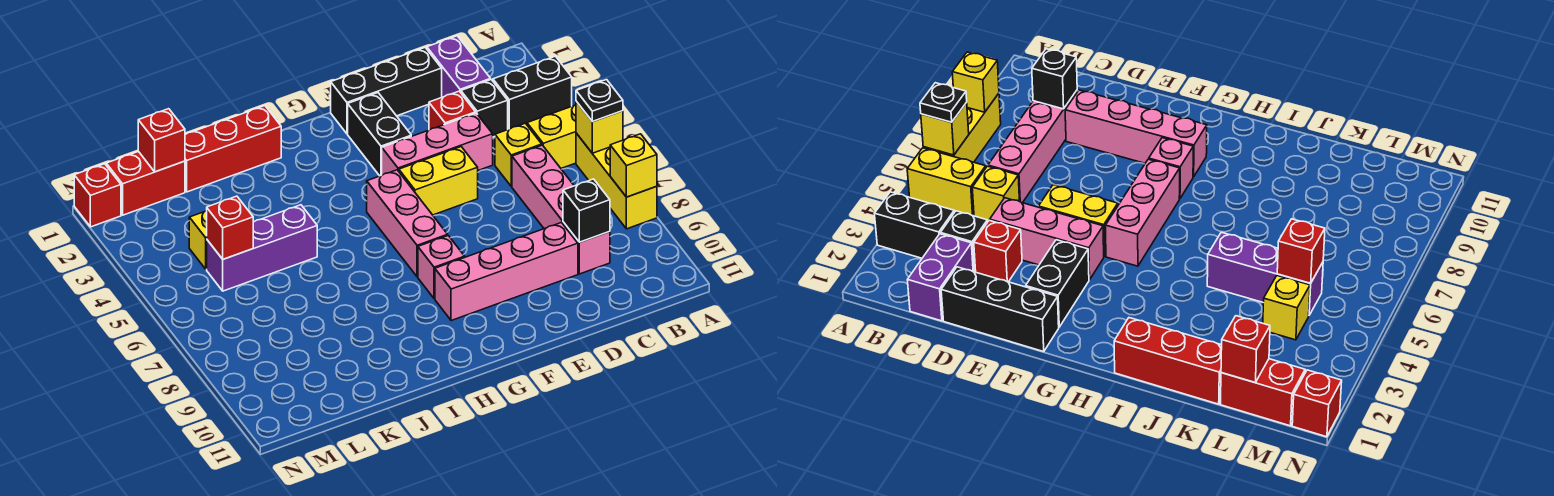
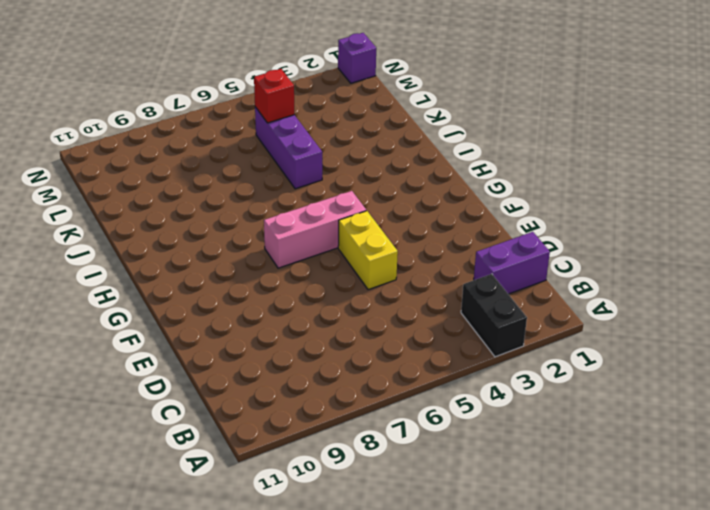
purple 1x1 brick [338,33,376,83] -> red 1x1 brick [74,164,121,227]
none -> yellow 1x2 brick [527,105,576,168]
none -> yellow 1x3 brick [576,133,657,229]
none -> black 1x1 brick [461,80,508,137]

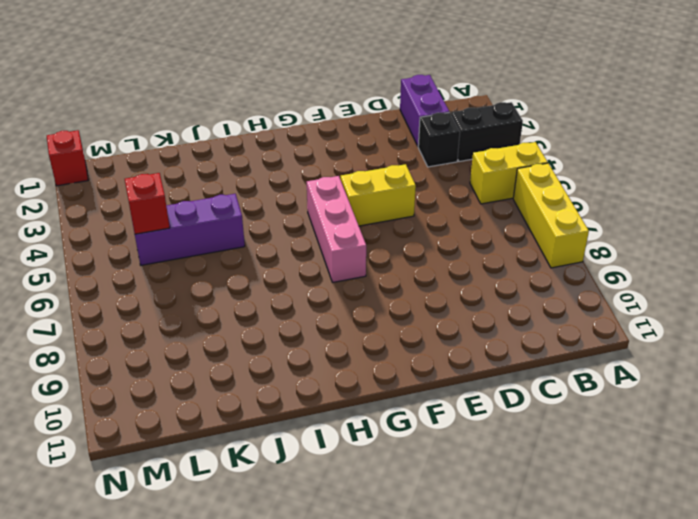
none -> yellow 1x1 brick [495,123,542,186]
none -> pink 1x4 brick [512,145,610,274]
none -> black 1x3 brick [331,48,442,134]

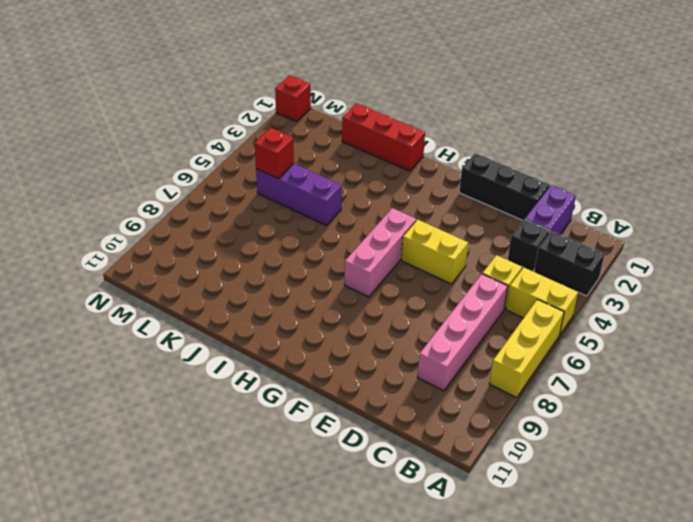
none -> red 1x1 brick [429,91,476,130]
none -> pink 1x3 brick [382,113,493,175]
none -> pink 1x4 brick [435,223,578,321]

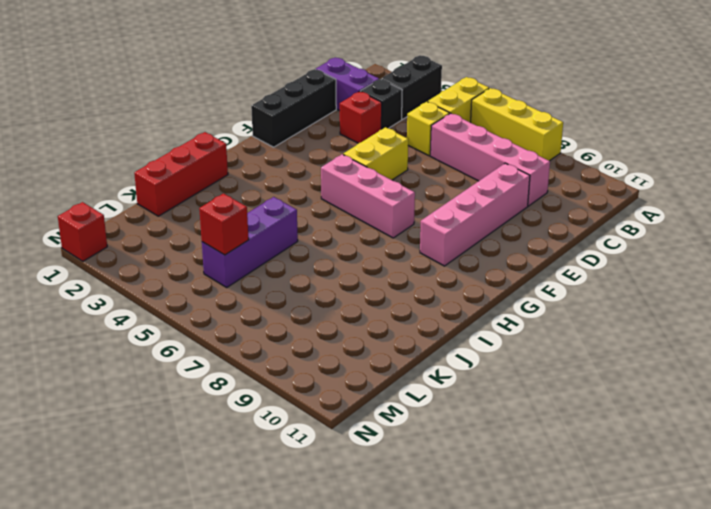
none -> pink 1x3 brick [382,113,493,175]
none -> black 1x2 brick [348,93,411,176]
none -> pink 1x1 brick [418,236,465,299]

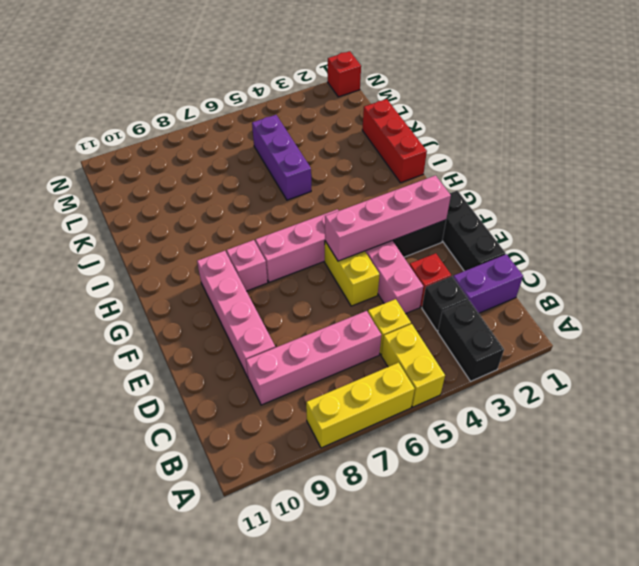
pink 1x4 brick [325,175,451,261] -> none
none -> red 1x2 brick [106,151,185,215]
none -> yellow 1x1 brick [189,211,207,269]
none -> yellow 1x1 brick [576,101,623,153]

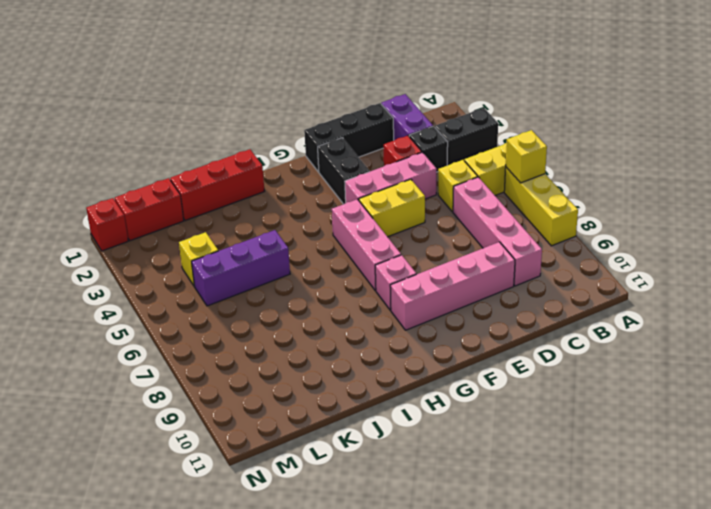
none -> yellow 1x1 brick [610,134,657,197]
none -> black 1x1 brick [563,179,610,242]
none -> red 1x1 brick [138,109,185,172]

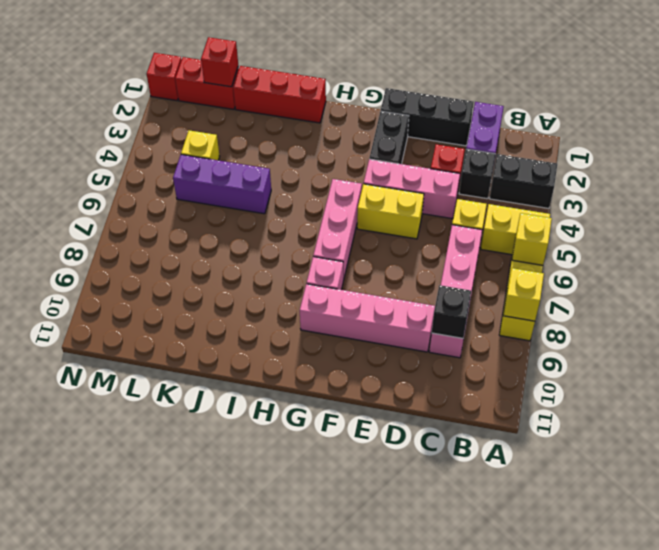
none -> red 1x1 brick [207,196,253,259]
none -> black 1x1 plate [576,80,623,122]

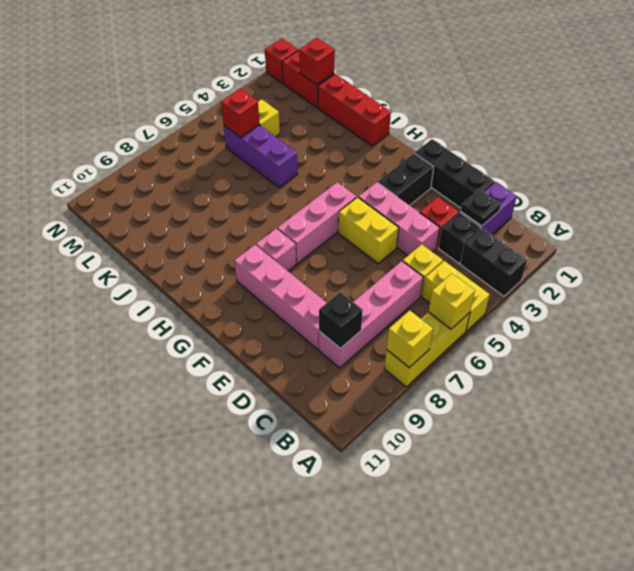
black 1x1 plate [461,189,501,226] -> black 1x1 plate moved to [576,80,623,122]

